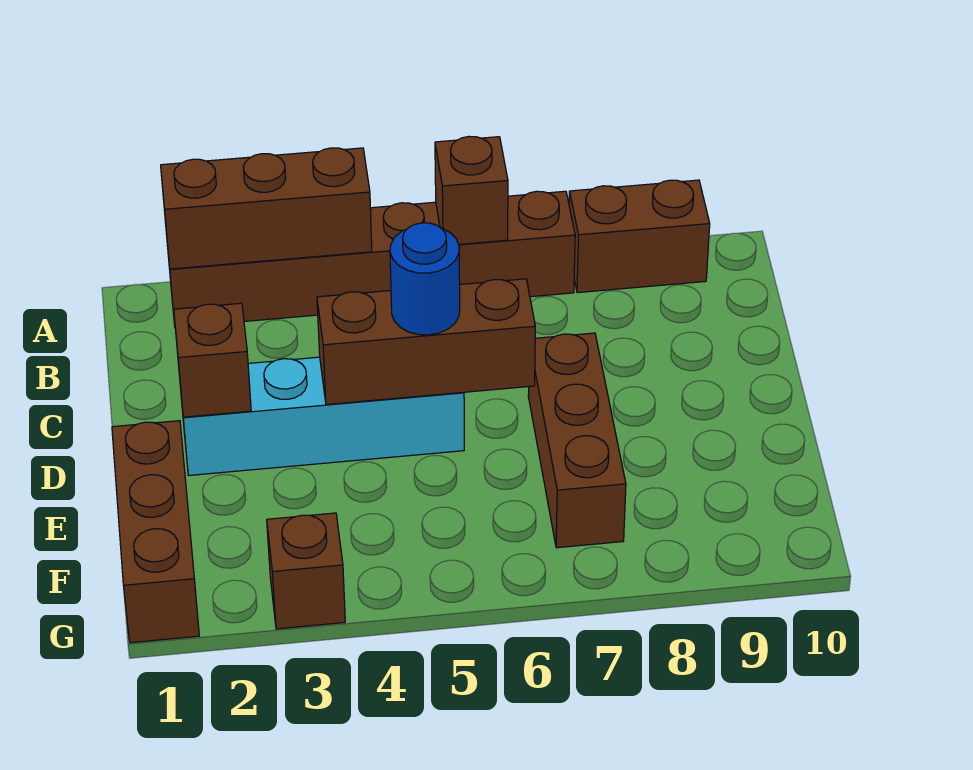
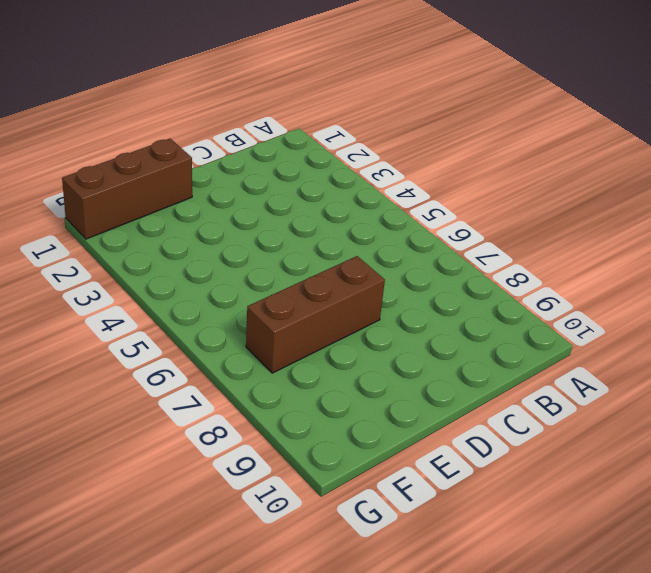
none -> brown 1x6 brick [167,191,575,325]
none -> brown 1x2 brick [569,180,710,293]

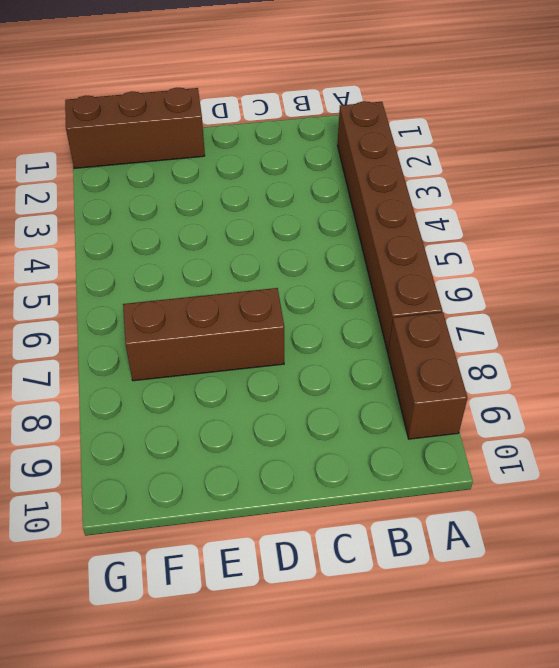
none -> cyan 1x4 brick [180,357,464,475]
none -> brown 1x1 brick [267,513,345,629]

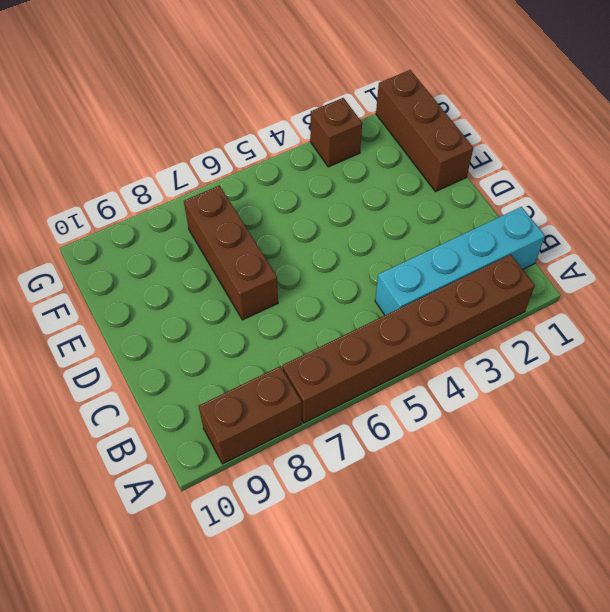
cyan 1x4 brick [375,207,545,315] -> cyan 1x4 brick moved to [180,357,464,475]
none -> brown 1x3 brick [161,148,372,269]
none -> brown 1x1 brick [435,136,508,244]

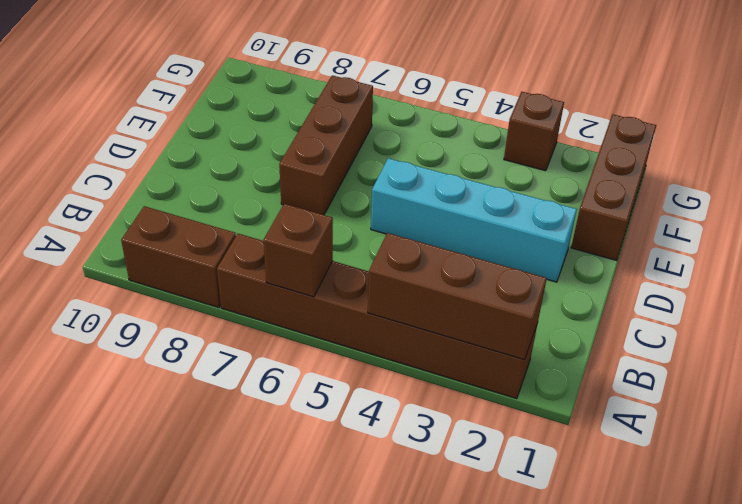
none -> brown 1x1 brick [174,303,251,417]
none -> brown 1x3 brick [317,279,535,405]

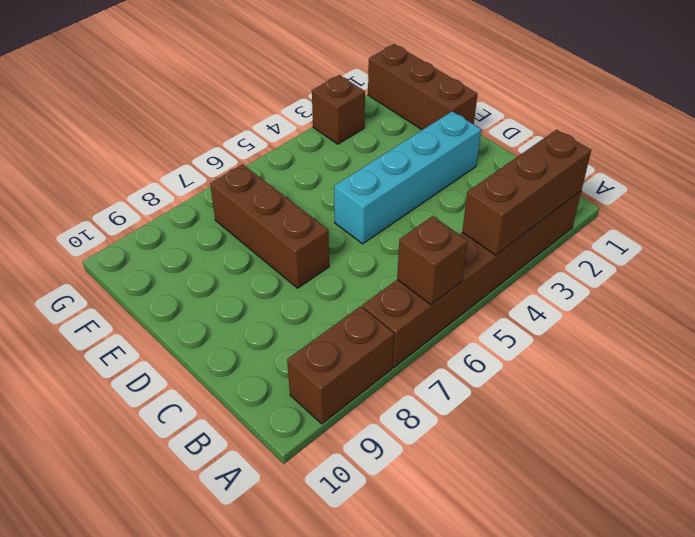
none -> brown 1x1 brick [174,303,251,417]
none -> brown 1x3 brick [317,279,535,405]

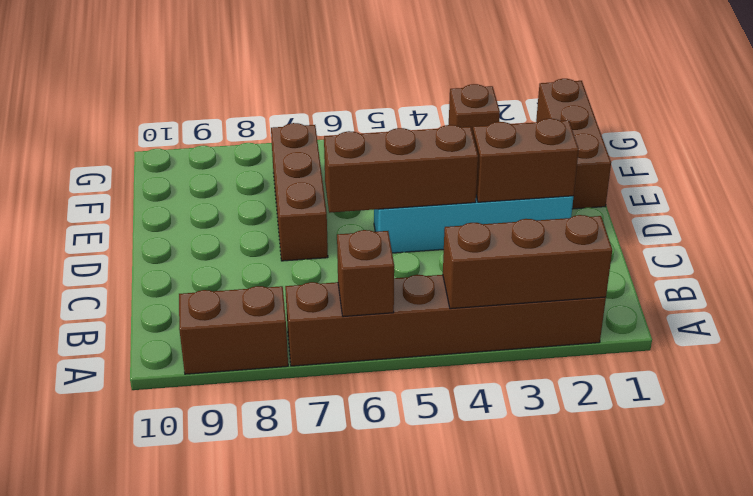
brown 1x2 brick [473,119,579,202] -> brown 1x1 brick [174,303,251,417]
none -> blue 1x1 round brick [390,223,460,335]

